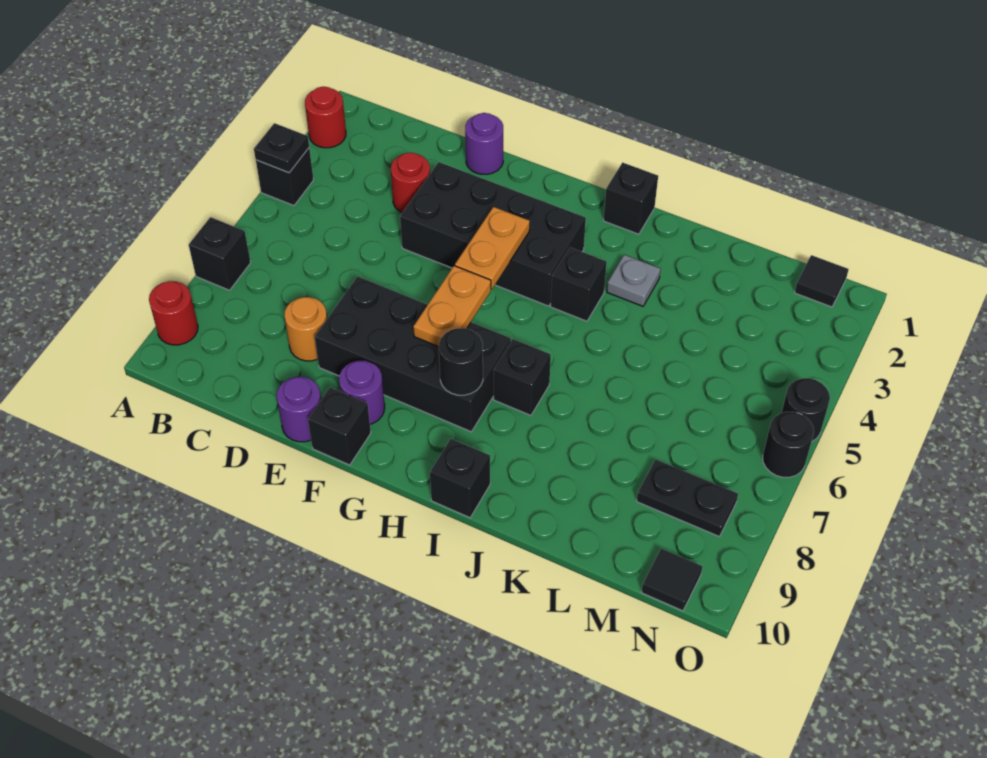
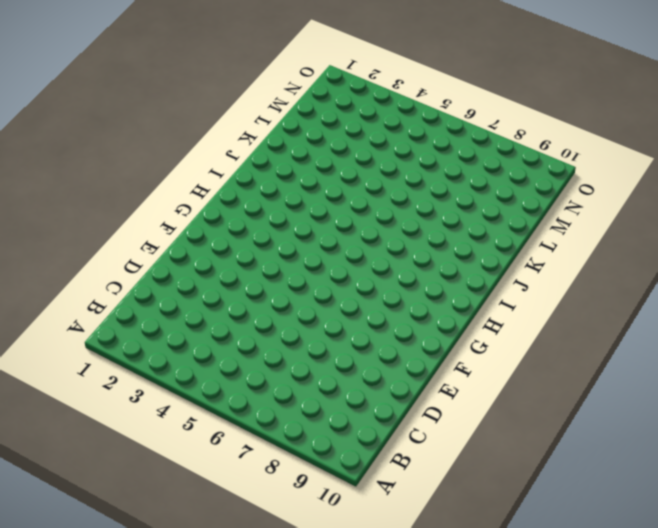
none -> red 1x1 round brick [305,87,346,148]
none -> black 1x1 brick [256,148,314,206]
none -> black 1x1 brick [189,217,251,290]

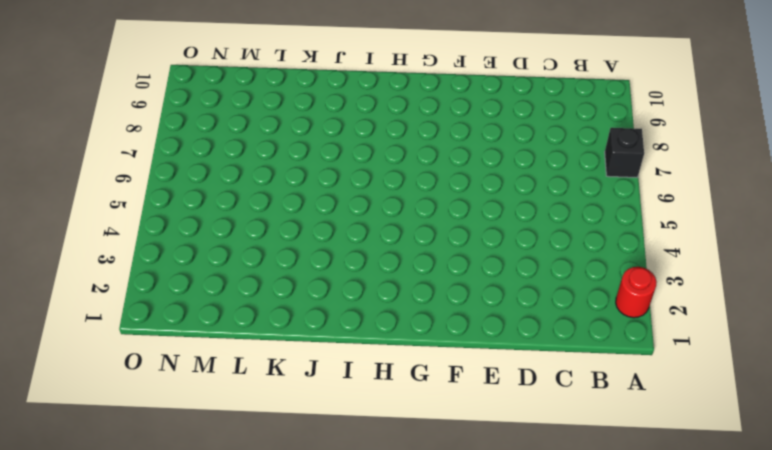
none -> black 1x1 brick [256,148,314,206]
none -> red 1x1 round brick [149,281,198,345]
none -> red 1x1 round brick [391,153,430,213]

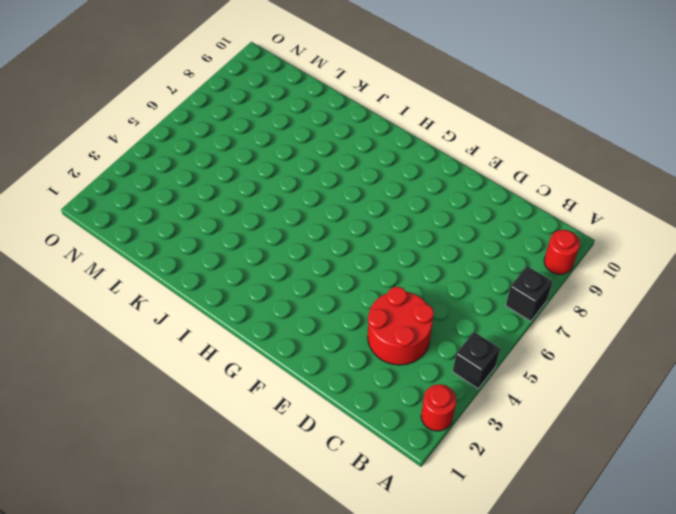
red 2x2 round brick [368,287,434,365] -> red 1x1 round brick [391,153,430,213]
none -> orange 1x1 round brick [284,297,327,361]
none -> purple 1x1 round brick [465,113,503,174]
none -> black 2x4 brick [400,162,586,306]

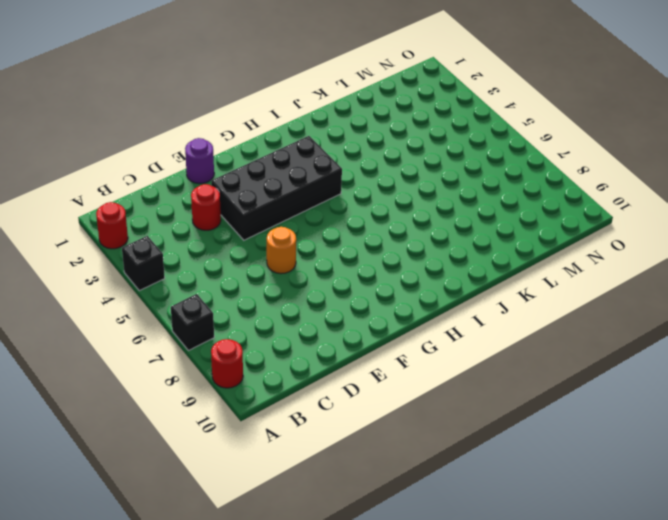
orange 1x1 round brick [267,227,296,274] -> orange 1x1 round brick moved to [284,297,327,361]
none -> black 2x4 brick [315,276,511,432]
none -> purple 1x1 round brick [277,377,321,442]
none -> purple 1x1 round brick [339,361,385,424]

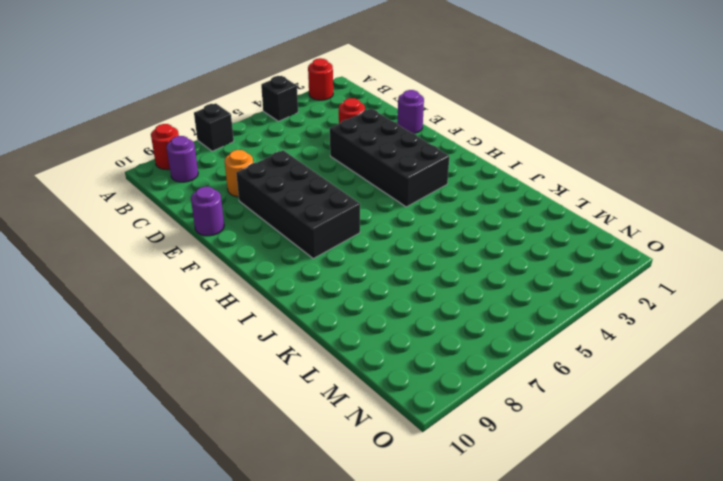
purple 1x1 round brick [166,136,198,182] -> purple 1x1 round brick moved to [339,361,385,424]
none -> black 1x1 brick [308,387,371,465]
none -> black 1x1 brick [604,163,658,234]
none -> black 1x1 brick [551,247,607,321]

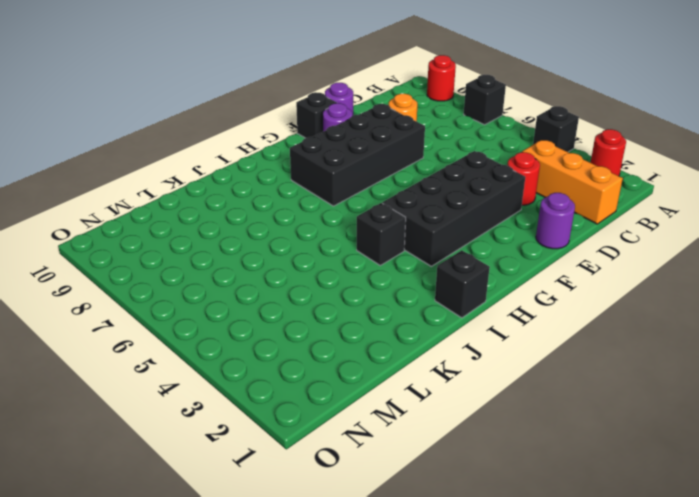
orange 1x3 brick [522,140,623,224] -> none
none -> black 1x1 brick [494,339,551,415]
none -> black 1x1 brick [430,439,490,518]
none -> grey 1x1 plate [607,255,661,306]

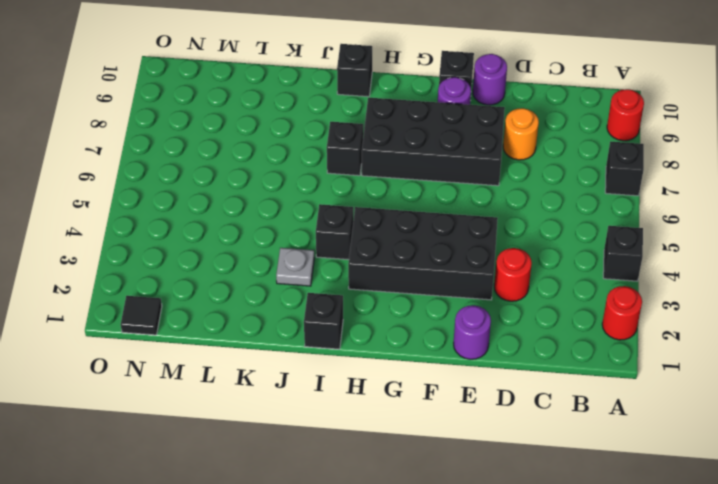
none -> black 1x2 plate [637,459,738,537]
none -> black 1x1 tile [641,549,703,611]
none -> black 1x1 round brick [782,378,830,441]

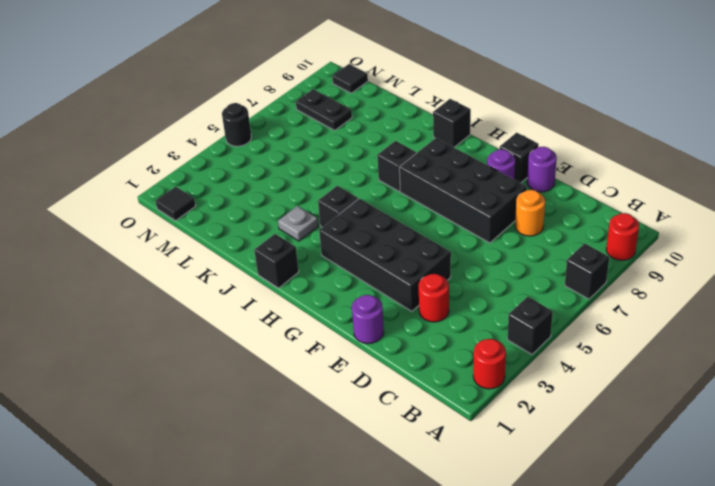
none -> black 1x1 round brick [763,412,814,477]
none -> black 1x1 plate [254,123,309,173]
none -> orange 1x2 plate [455,207,530,289]

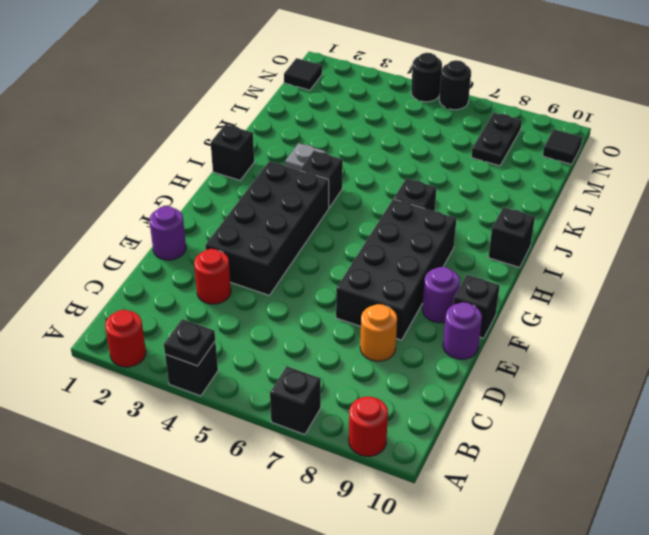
none -> orange 1x2 plate [455,207,530,289]
none -> orange 1x2 plate [413,266,491,347]
none -> black 1x1 round brick [439,328,483,395]

